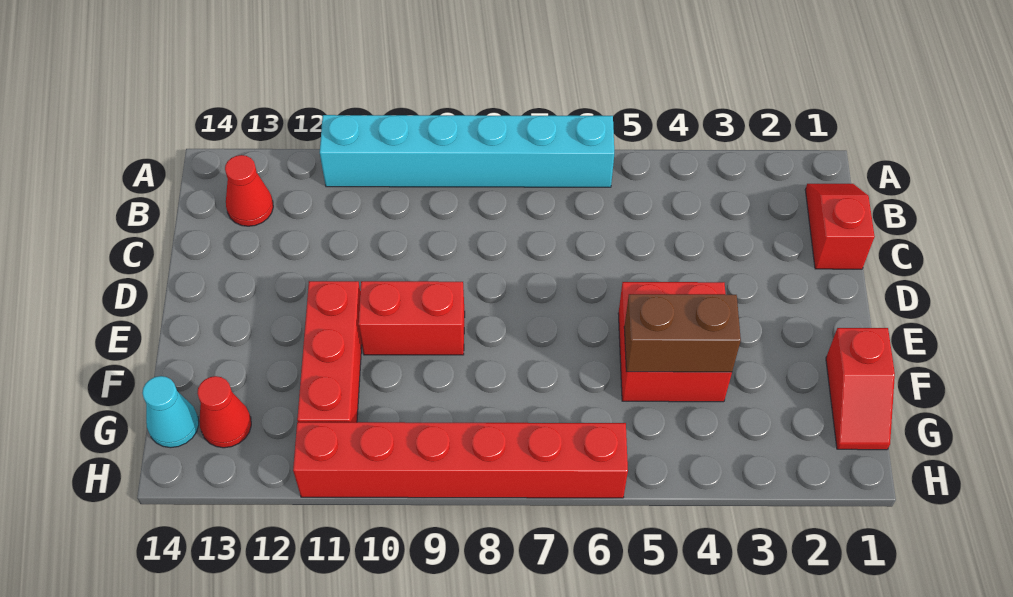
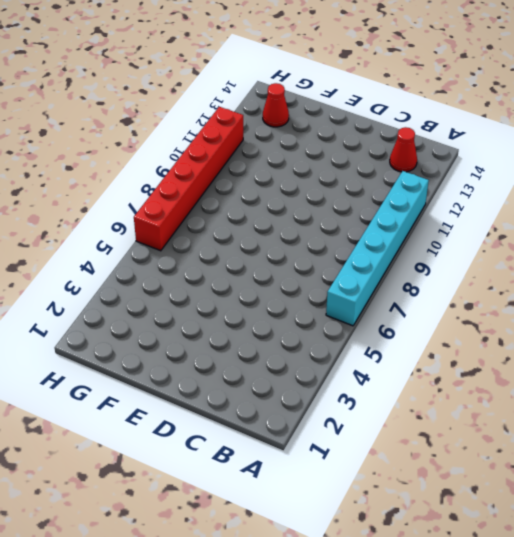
none -> red 1x2 slope [805,184,875,269]
none -> red 2x2 brick [618,282,732,402]

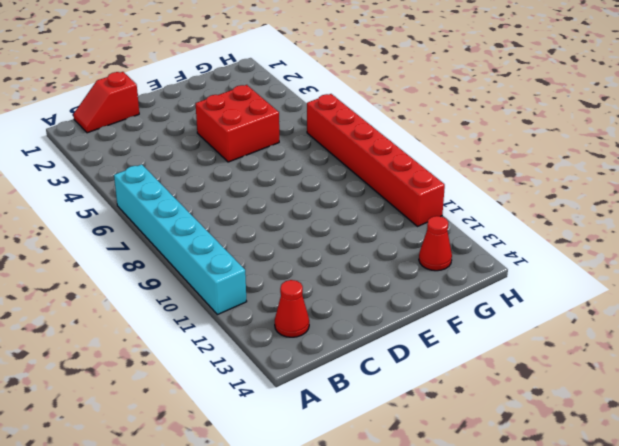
none -> red 1x2 brick [358,281,465,355]
none -> red 1x3 brick [297,281,362,422]

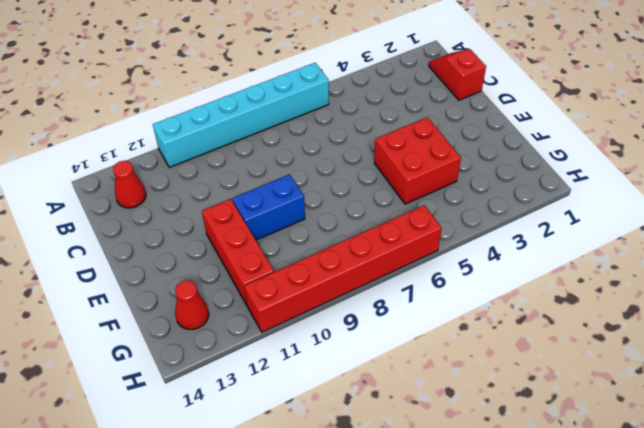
blue 1x2 brick [232,174,305,240] -> red 1x2 brick [358,281,465,355]
none -> red 1x2 slope [826,328,895,450]
none -> cyan 1x1 cone [142,376,199,448]

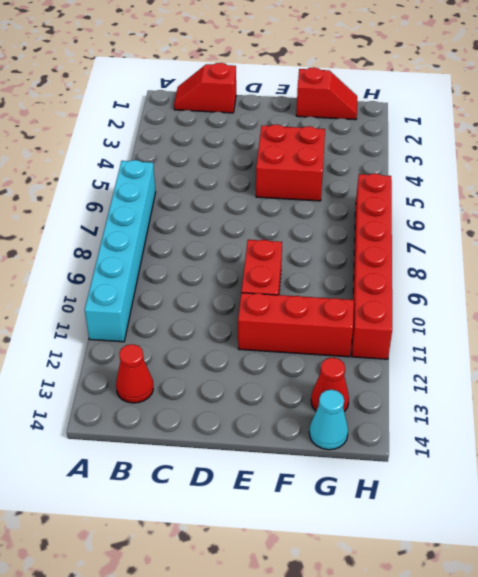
none -> brown 1x2 brick [624,294,741,372]

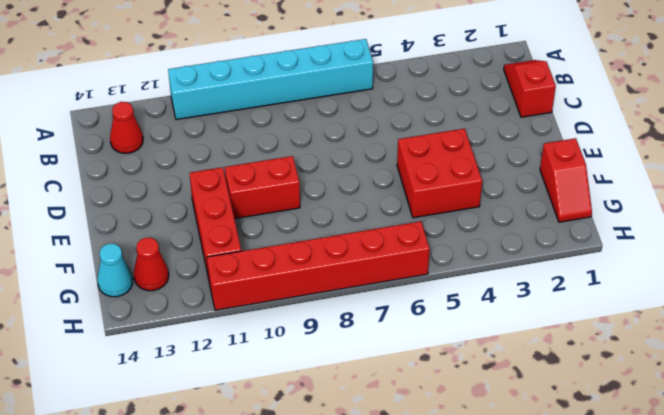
none -> brown 1x2 brick [624,294,741,372]

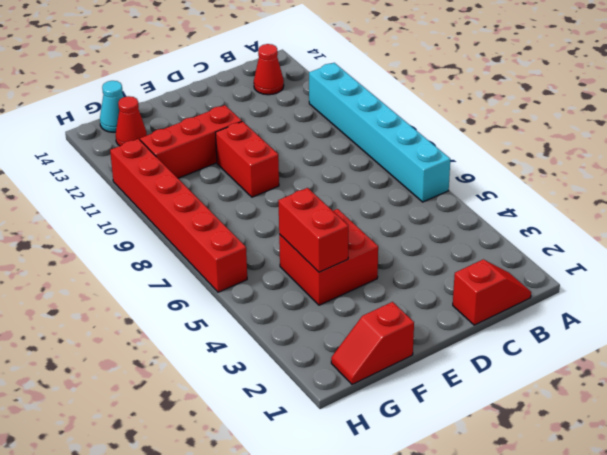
red 1x2 brick [278,188,348,272] -> brown 1x2 brick [624,294,741,372]

